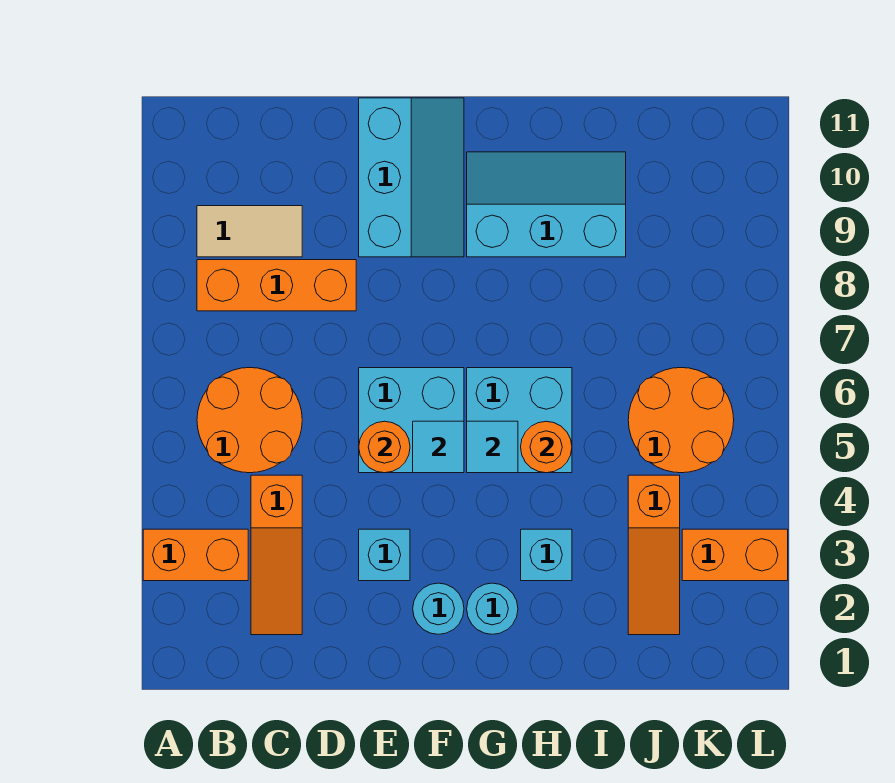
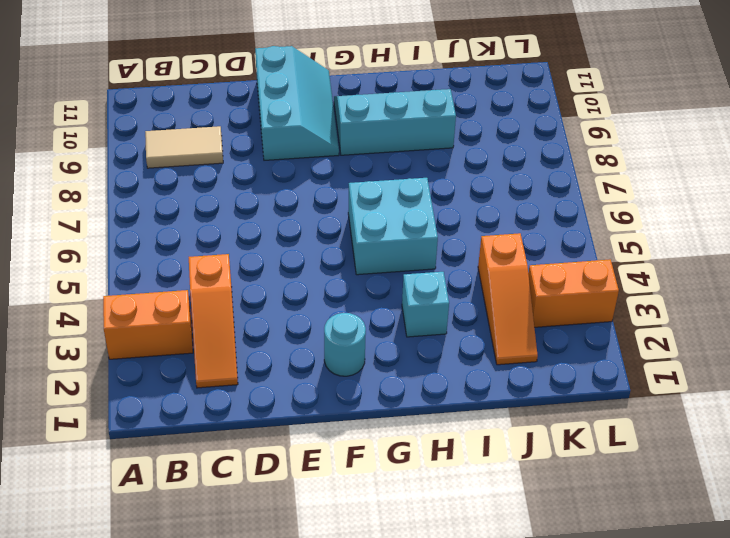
none -> orange 2x2 round brick [197,368,302,473]
none -> orange 1x3 brick [197,260,356,311]
none -> cyan 1x1 brick [359,529,410,581]

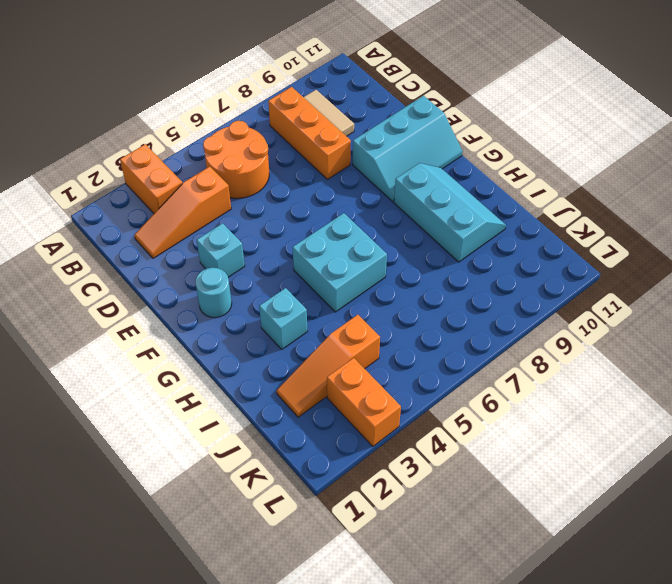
none -> cyan 2x2 brick [359,368,464,473]
none -> cyan 1x1 round brick [467,583,518,634]
none -> orange 2x2 round brick [628,368,734,473]

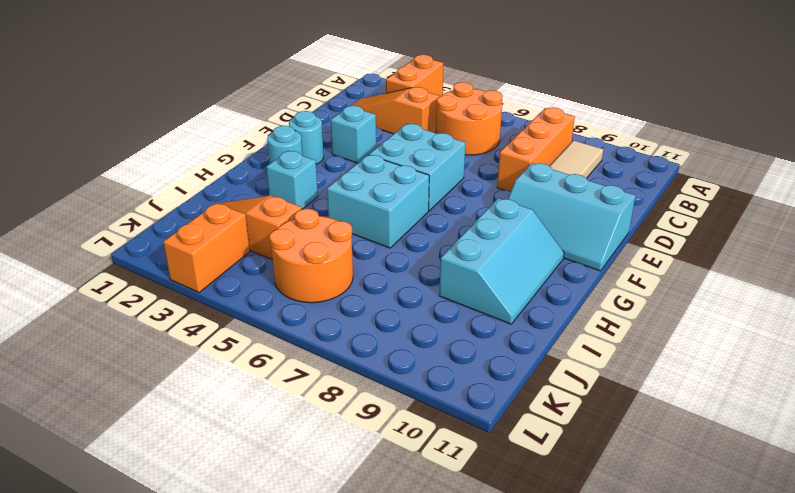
none -> orange 1x1 round brick [359,421,410,473]
none -> cyan 1x1 tile [413,421,464,473]
none -> cyan 1x1 tile [467,421,518,473]

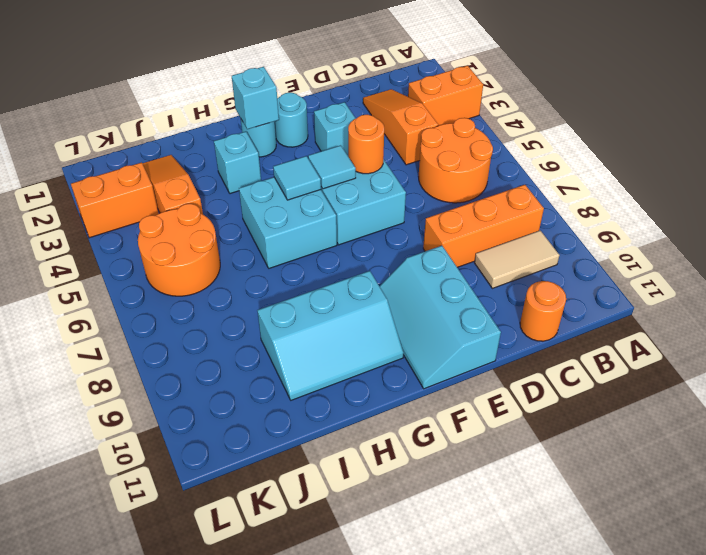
orange 1x1 round brick [520,281,566,341] -> orange 1x1 round brick moved to [521,421,572,473]
cyan 1x1 brick [232,67,279,129] -> none

